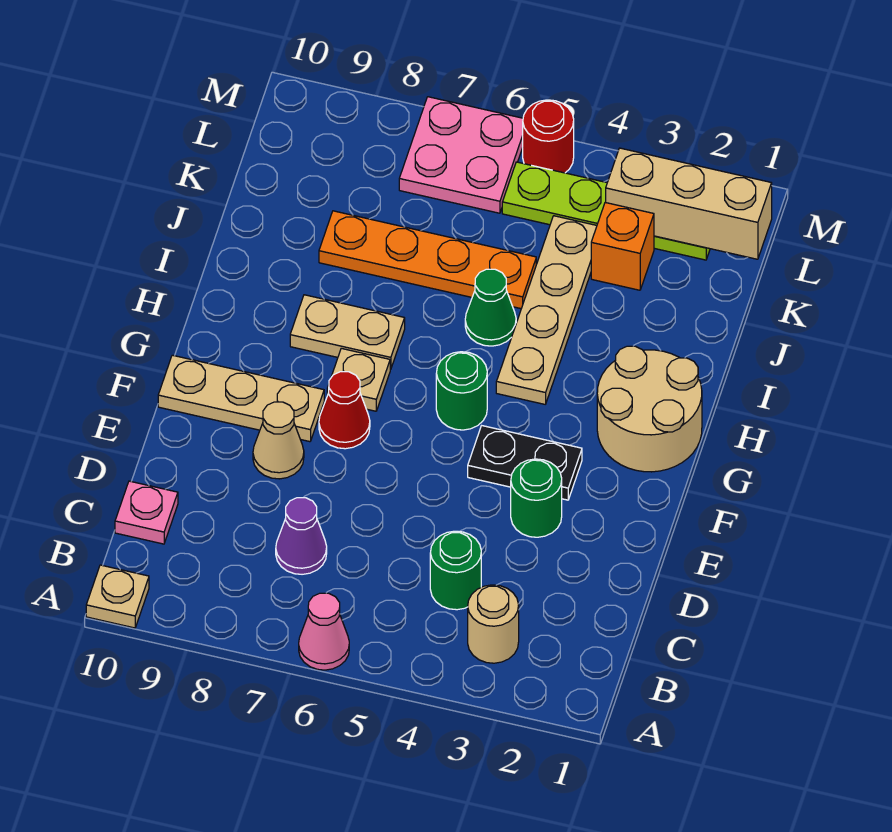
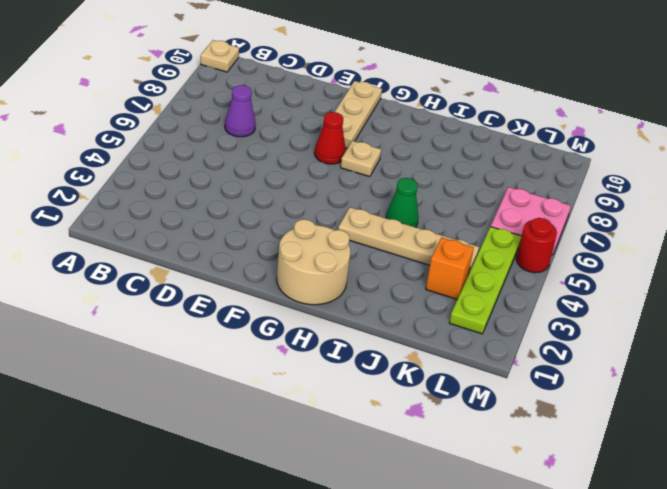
none -> pink 1x1 cone [299,593,349,670]
none -> tan 1x1 round brick [468,585,519,663]
none -> green 1x1 round brick [430,531,481,610]

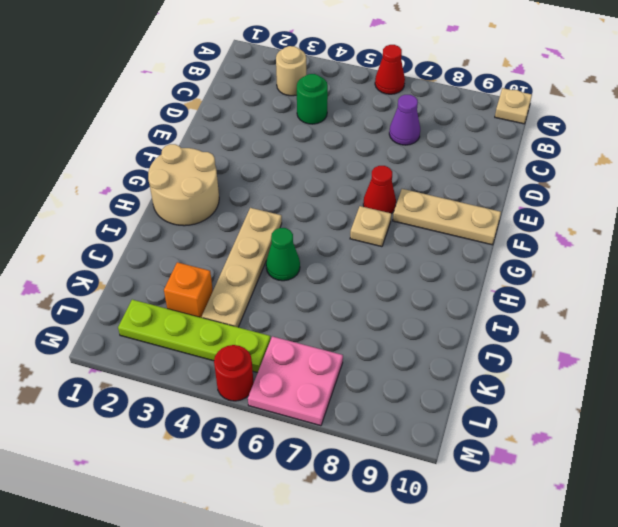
red 1x1 cone [375,45,405,94] -> pink 1x1 cone [299,593,349,670]
none -> pink 1x1 plate [115,481,178,544]
none -> green 1x1 round brick [511,459,562,537]
none -> tan 1x1 cone [253,402,304,479]

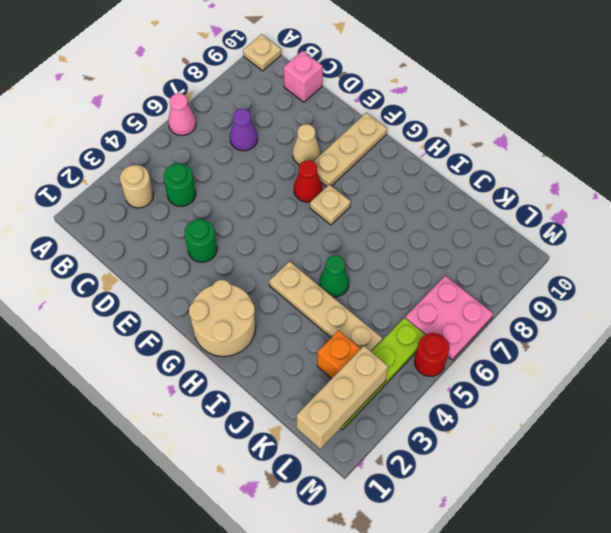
pink 1x1 brick [284,51,323,102] -> pink 1x1 plate [115,481,178,544]
none -> black 1x2 plate [468,426,582,500]
none -> green 1x1 round brick [436,352,487,430]
none -> tan 1x2 plate [290,295,405,369]

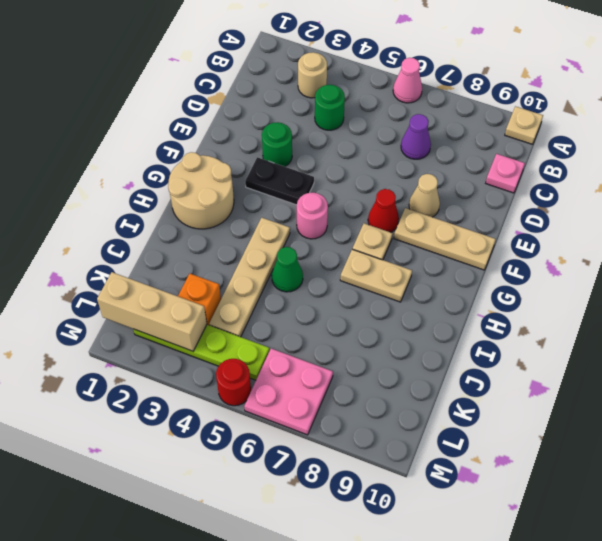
pink 1x1 round brick [297,193,328,239] -> green 1x1 round brick [436,352,487,430]
none -> orange 1x4 plate [319,211,536,309]

